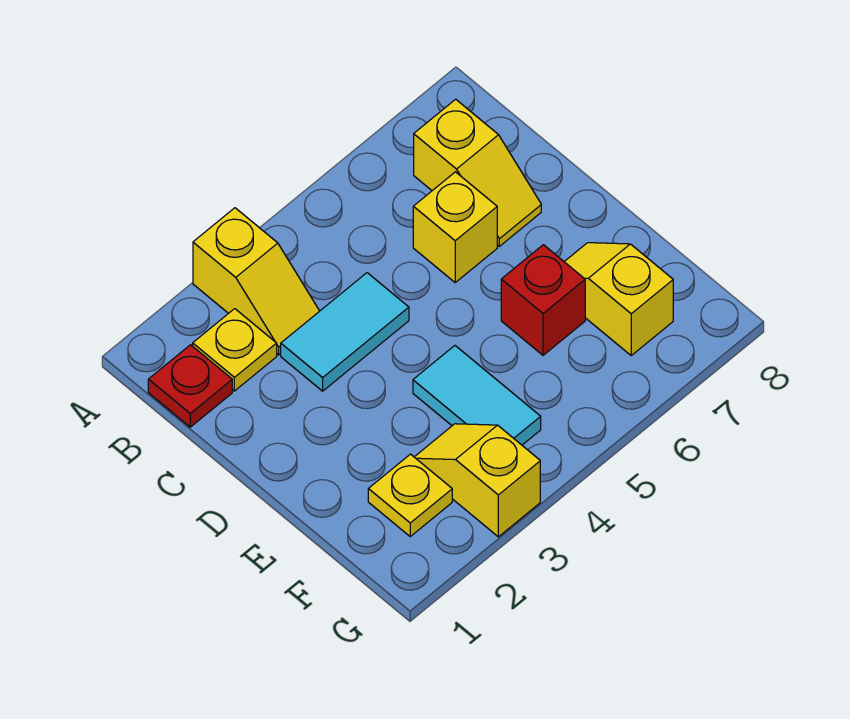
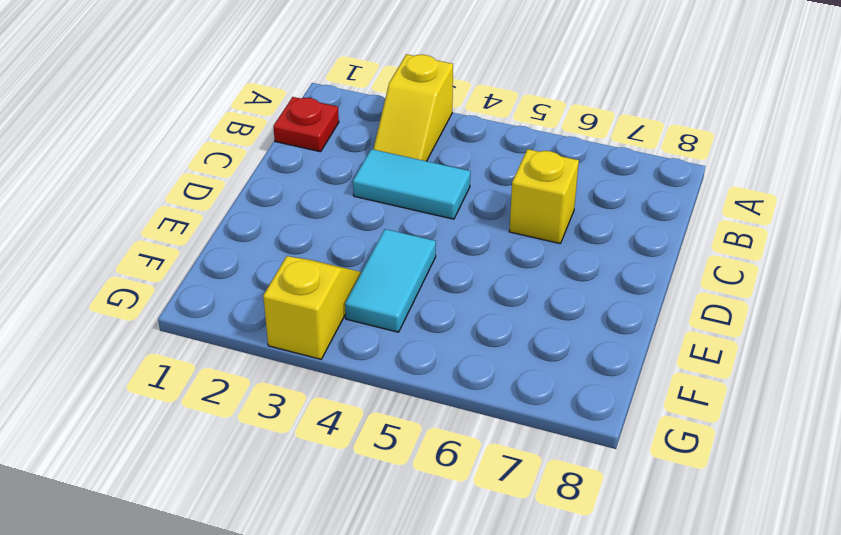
none -> yellow 1x1 plate [193,309,277,391]
none -> yellow 1x2 slope [414,99,541,246]

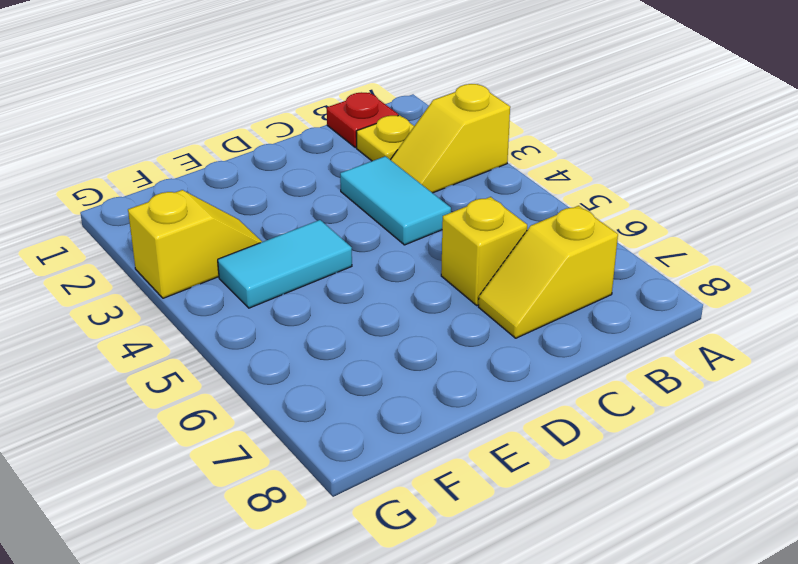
none -> red 1x1 brick [501,245,585,355]
none -> yellow 1x2 slope [564,243,673,355]

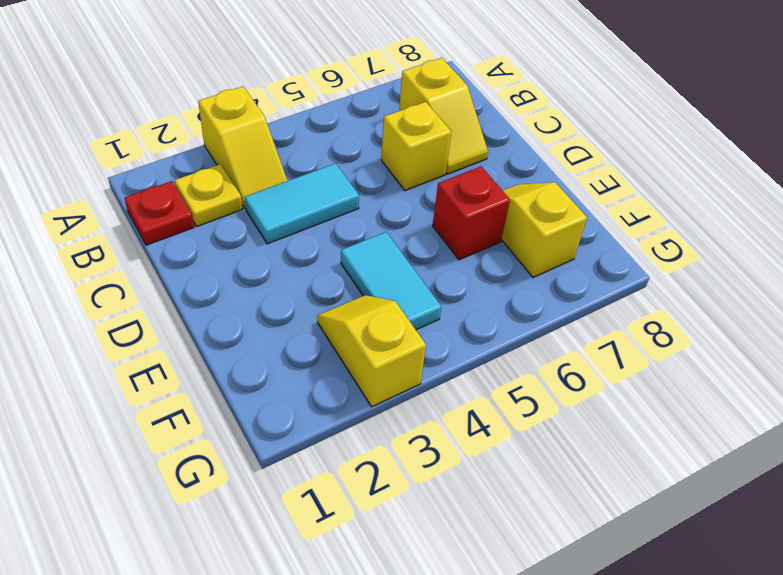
none -> yellow 1x1 plate [368,454,452,536]

